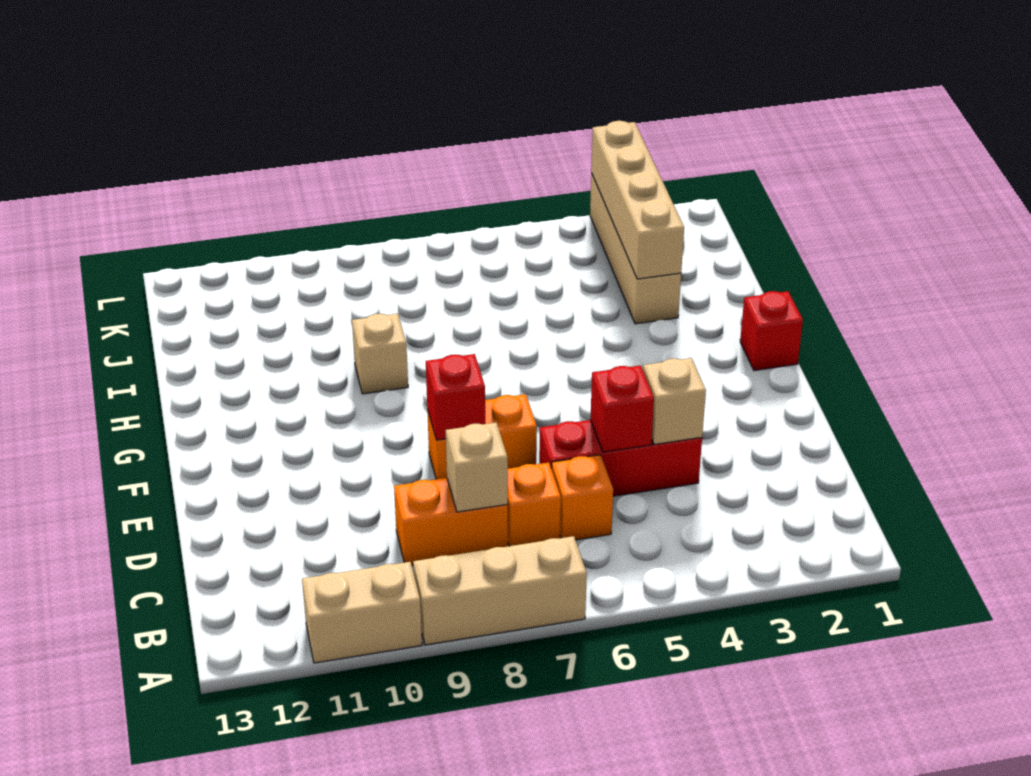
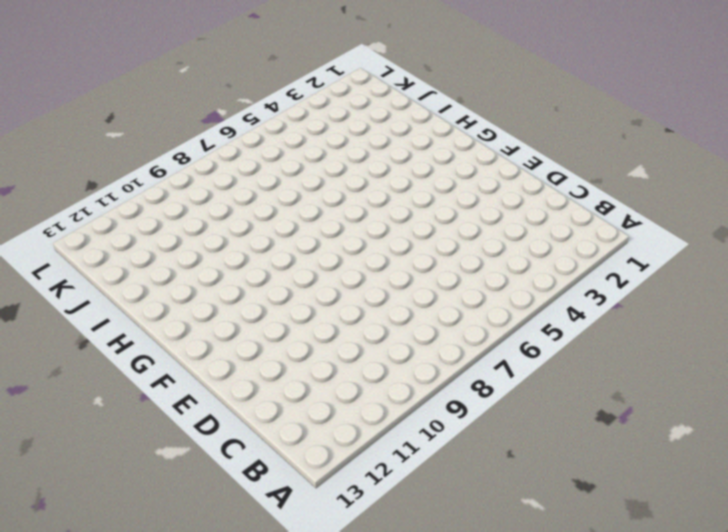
none -> tan 1x3 brick [413,536,587,645]
none -> tan 1x2 brick [302,562,422,663]
none -> orange 1x1 brick [551,455,613,540]

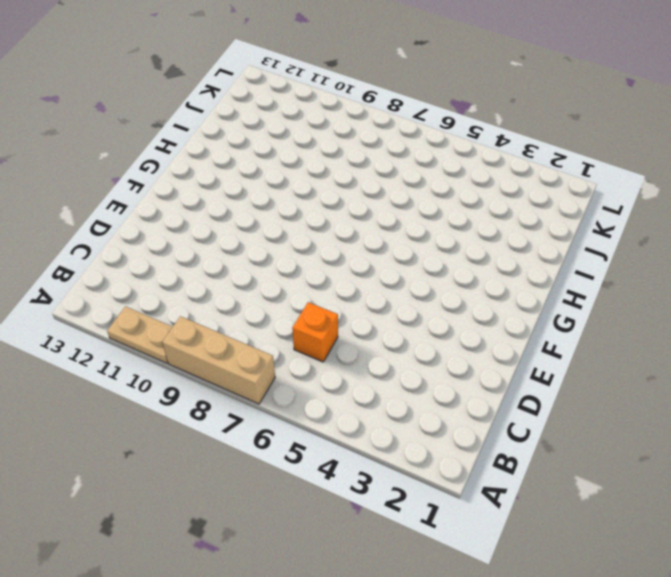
tan 1x2 plate [107,307,172,363] -> tan 1x2 brick [302,562,422,663]
none -> orange 1x1 brick [508,463,561,546]
none -> orange 1x2 brick [394,478,508,565]
none -> red 1x3 brick [539,420,702,496]

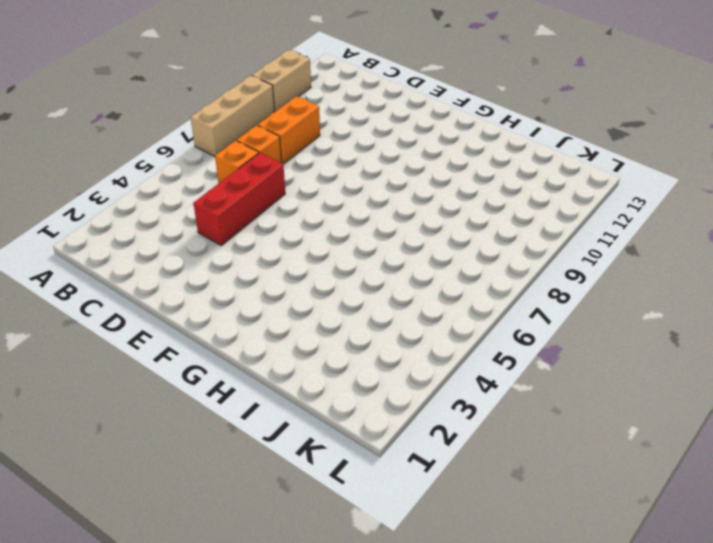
none -> orange 1x2 brick [427,394,537,479]
none -> red 1x1 brick [740,291,803,371]
none -> tan 1x1 brick [352,314,408,394]

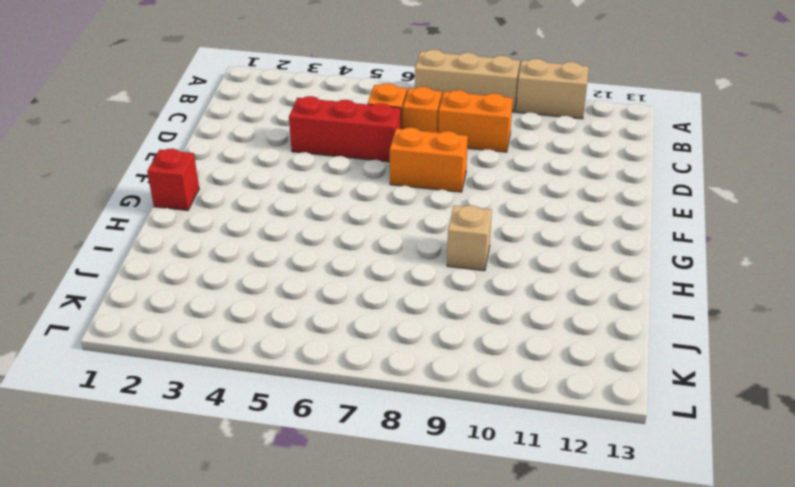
none -> tan 1x4 brick [590,173,681,324]
none -> tan 1x1 brick [446,423,508,512]
none -> tan 1x1 brick [643,358,706,444]

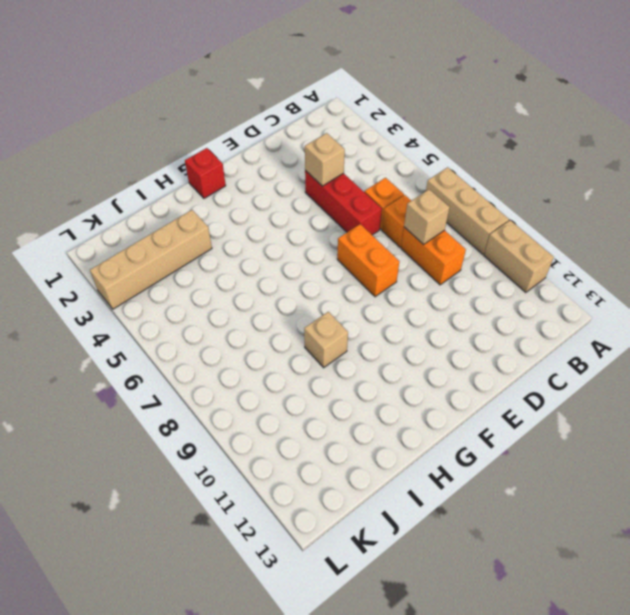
none -> red 1x1 brick [591,365,654,452]
none -> red 1x1 brick [426,354,485,440]
none -> tan 1x4 brick [591,121,684,279]

